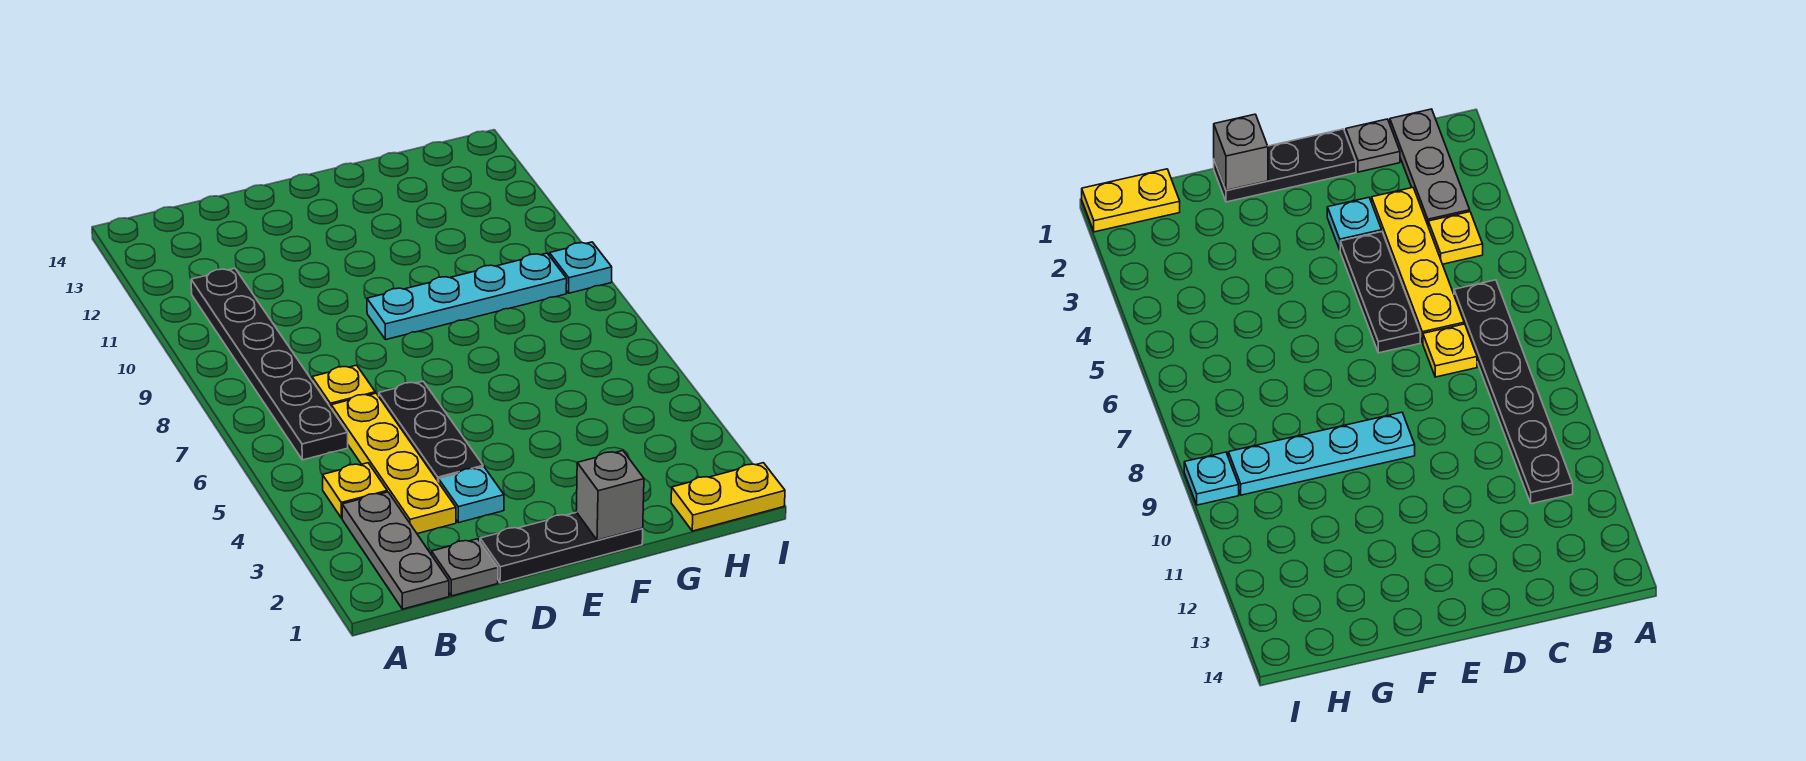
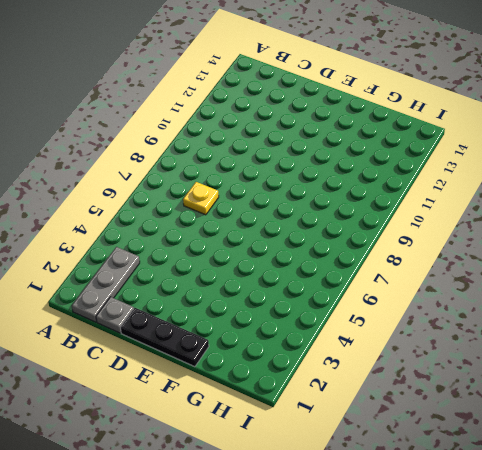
none -> yellow 1x1 plate [323,463,387,518]
none -> black 1x6 plate [191,268,348,460]
none -> yellow 1x4 plate [331,393,456,534]

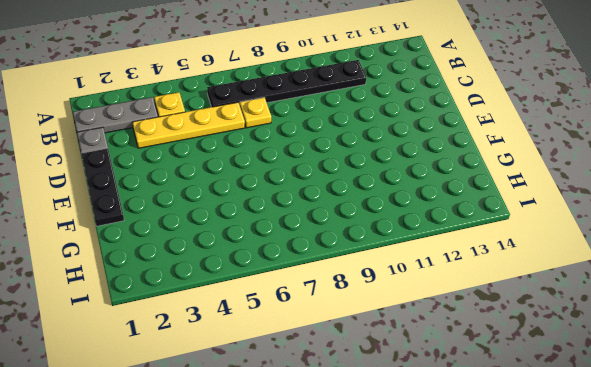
none -> cyan 1x1 plate [439,467,504,523]
none -> black 1x3 plate [379,381,483,482]
none -> cyan 1x4 plate [367,253,567,340]

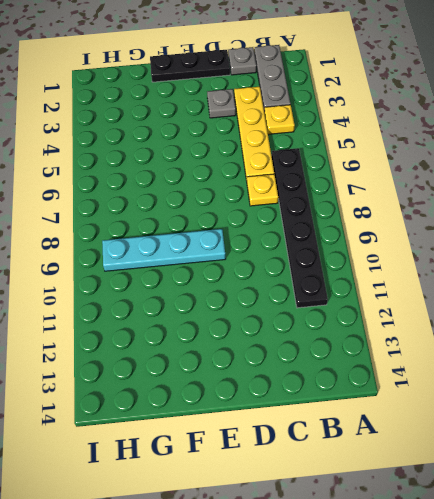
grey 1x1 plate [207,89,236,118] -> cyan 1x1 plate [439,467,504,523]
none -> black 1x3 plate [379,381,483,482]
none -> yellow 1x2 plate [671,463,785,531]
none -> cyan 1x1 plate [549,242,612,293]

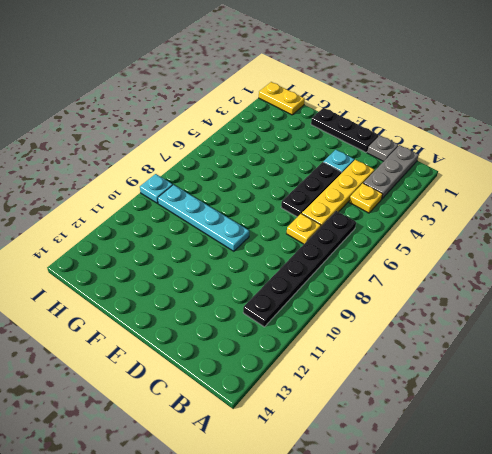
none -> grey 1x1 brick [576,451,644,540]

